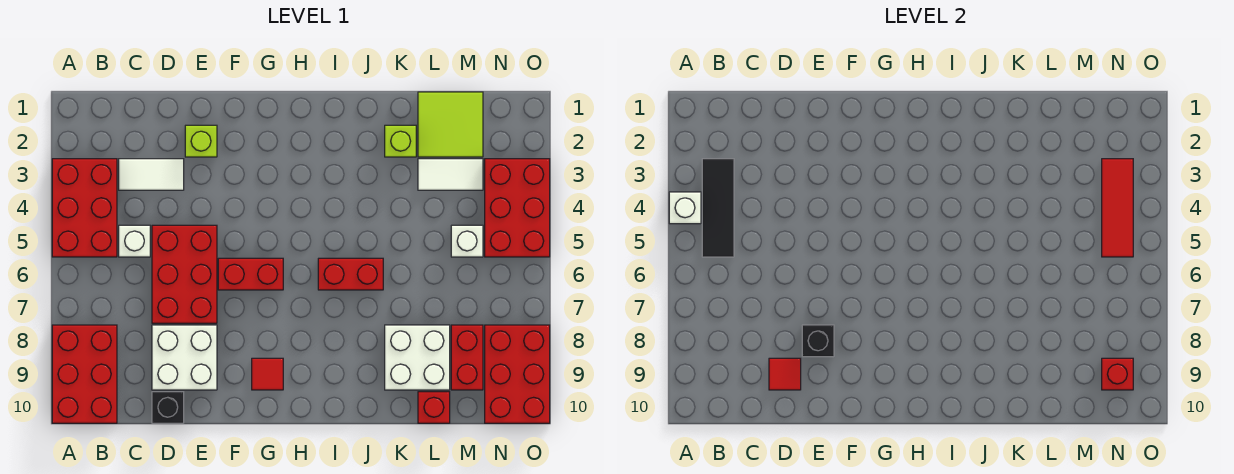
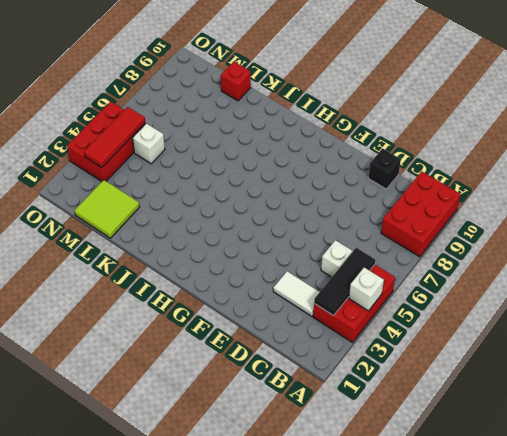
none -> red 2x3 brick [152,225,217,323]
none -> white 2x2 brick [152,325,217,390]
none -> lime 1x1 brick [185,125,217,157]

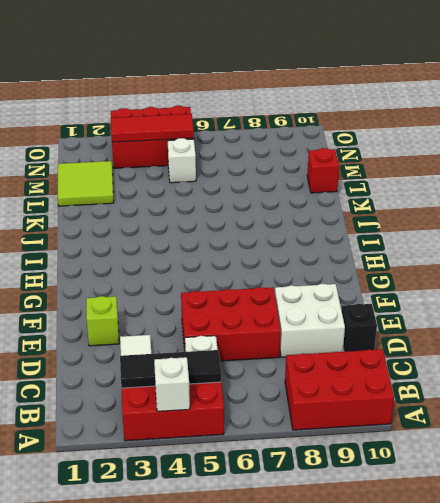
none -> red 1x2 brick [218,258,283,290]
none -> red 1x1 tile [252,358,283,390]
none -> red 1x2 brick [318,258,383,290]

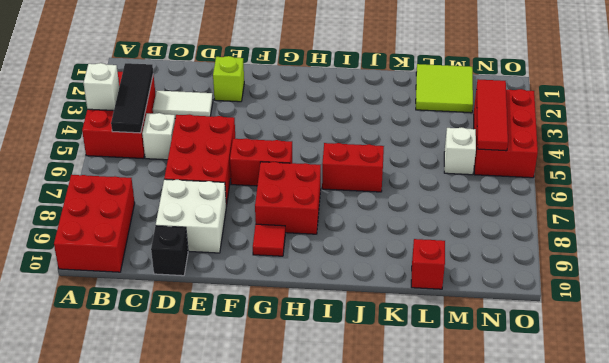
red 2x2 brick [255,162,321,234] -> none
none -> lime 1x1 brick [385,125,416,157]
none -> white 2x2 brick [385,325,450,390]
none -> white 1x2 tile [418,159,483,190]

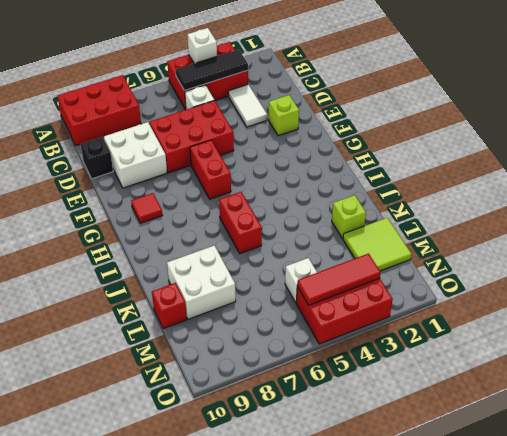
none -> white 1x2 tile [418,159,483,190]
none -> red 1x2 brick [451,325,483,390]
none -> red 2x3 brick [485,325,550,423]

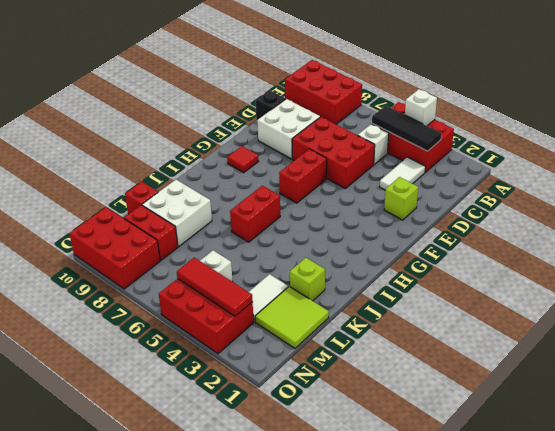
none -> red 1x1 tile [769,358,801,390]
none -> black 1x1 brick [802,325,834,357]
none -> red 1x1 brick [1102,358,1133,390]

